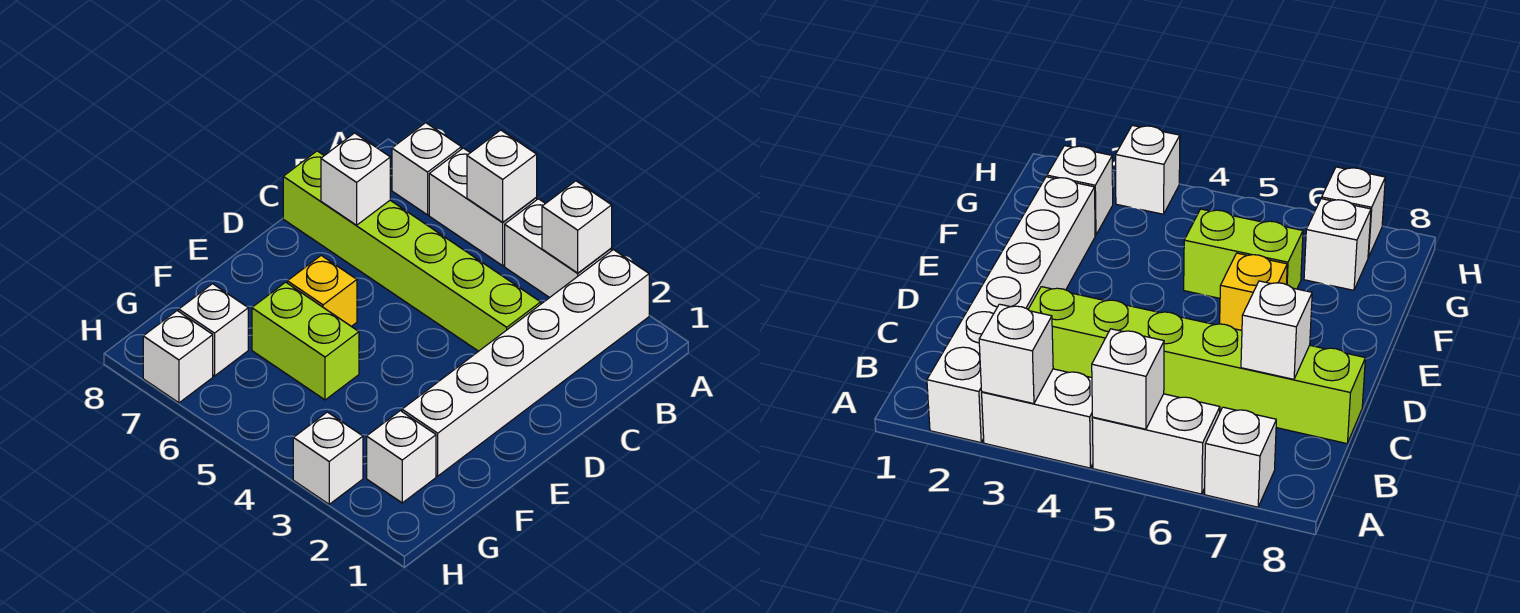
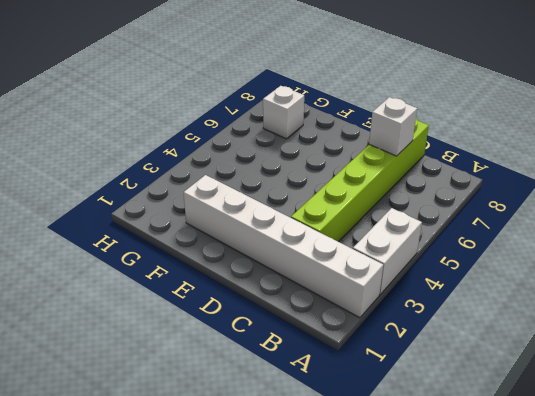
none -> white 1x2 brick [429,148,537,266]
none -> white 1x1 brick [392,123,461,215]
none -> yellow 1x1 brick [287,255,357,326]

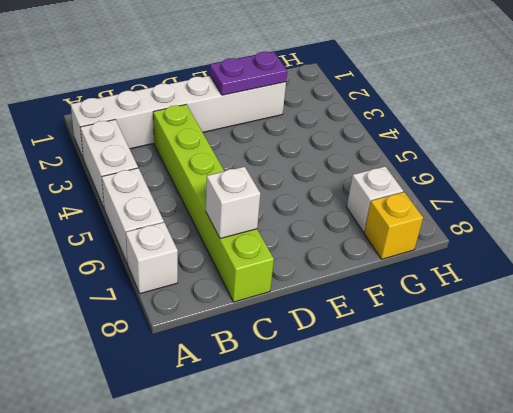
purple 1x2 plate [210,52,287,95] -> none
yellow 1x1 brick [364,192,423,259] -> yellow 1x1 brick moved to [287,255,357,326]
none -> lime 1x2 brick [252,282,359,400]
none -> white 1x1 brick [367,411,436,503]
none -> white 1x1 brick [293,412,363,504]

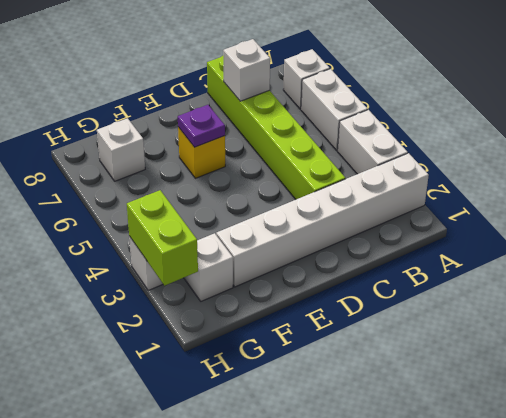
purple 1x1 plate [178,105,225,147] -> none
lime 1x2 brick [127,190,198,286] -> lime 1x2 brick moved to [252,282,359,400]
none -> white 1x1 brick [143,311,213,403]
none -> white 1x1 brick [542,181,612,273]
none -> white 1x1 brick [467,130,537,222]

